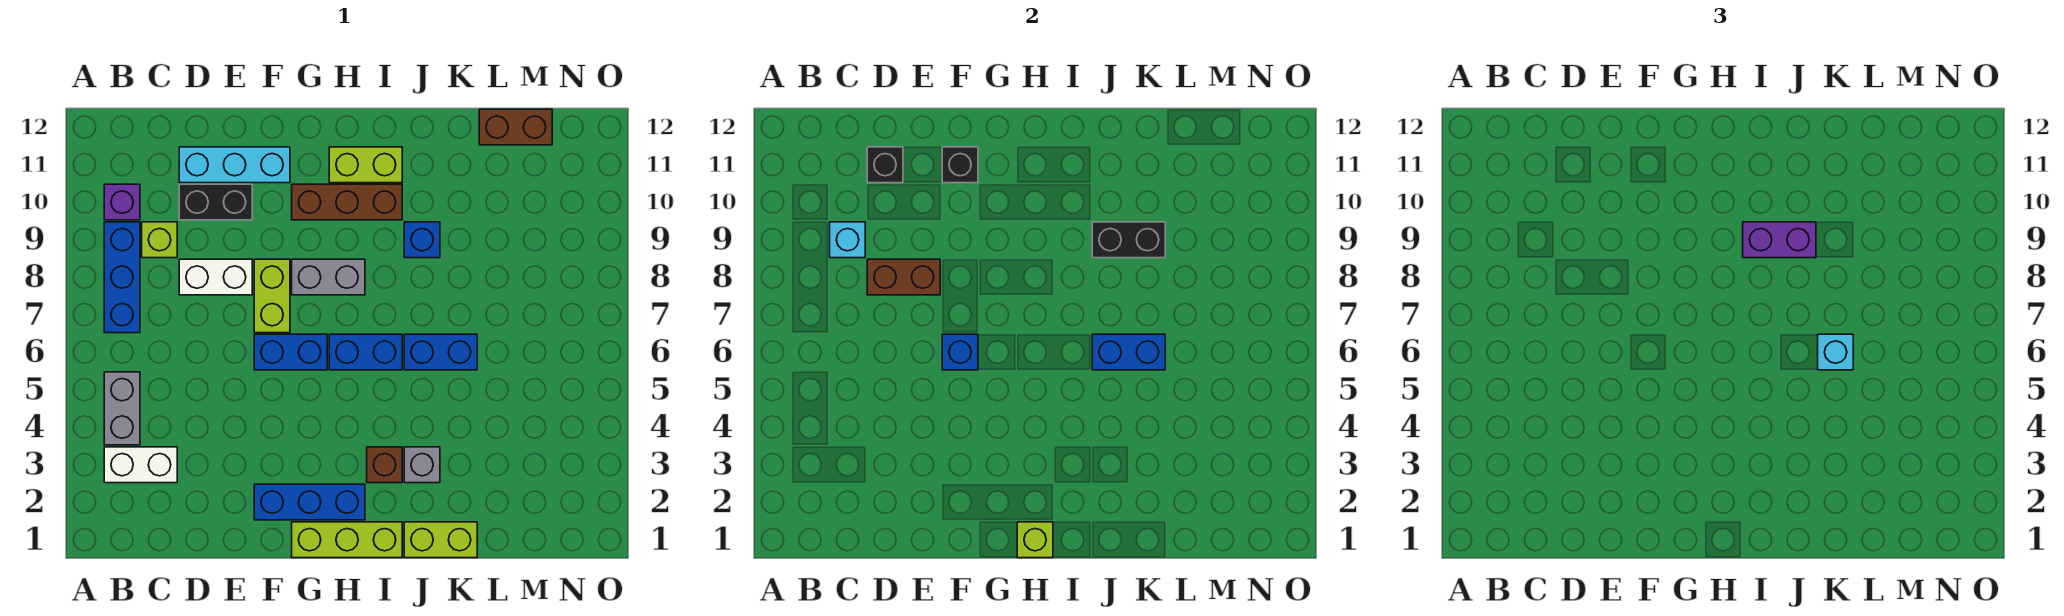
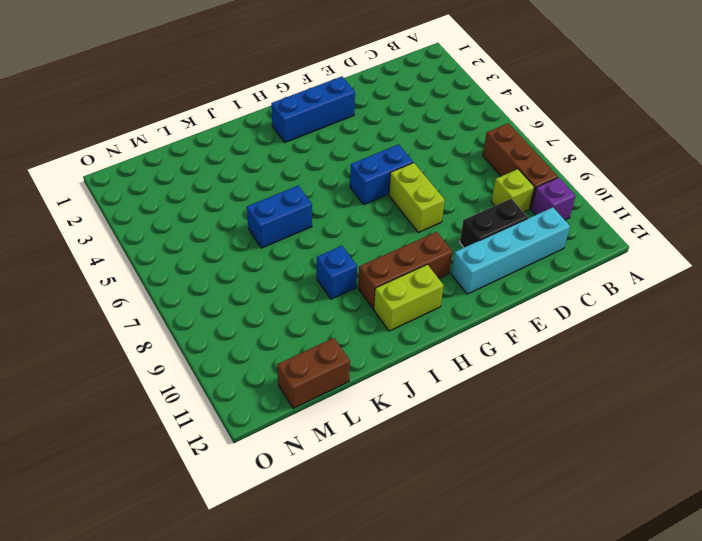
brown 1x3 brick [483,123,558,209] -> blue 1x3 brick [104,222,140,333]
cyan 1x4 brick [451,207,570,294] -> cyan 1x3 brick [179,147,290,183]
none -> white 1x2 brick [104,447,177,483]
none -> grey 1x2 brick [104,372,140,445]
none -> white 1x2 brick [179,259,252,295]
none -> lime 1x3 brick [292,522,402,558]

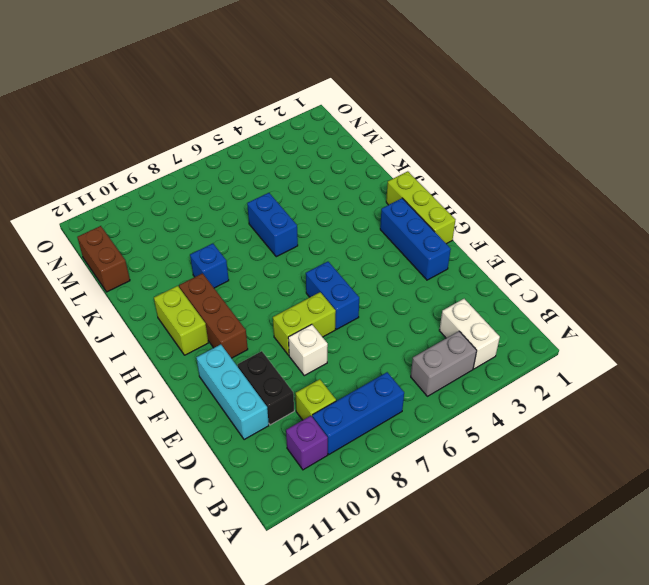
white 1x1 brick [288,324,328,376] -> white 1x2 brick [179,259,252,295]
none -> grey 1x2 brick [292,259,365,295]
none -> blue 1x2 brick [329,334,402,370]
none -> brown 1x1 brick [367,447,402,483]
none -> lime 1x2 brick [404,522,477,558]

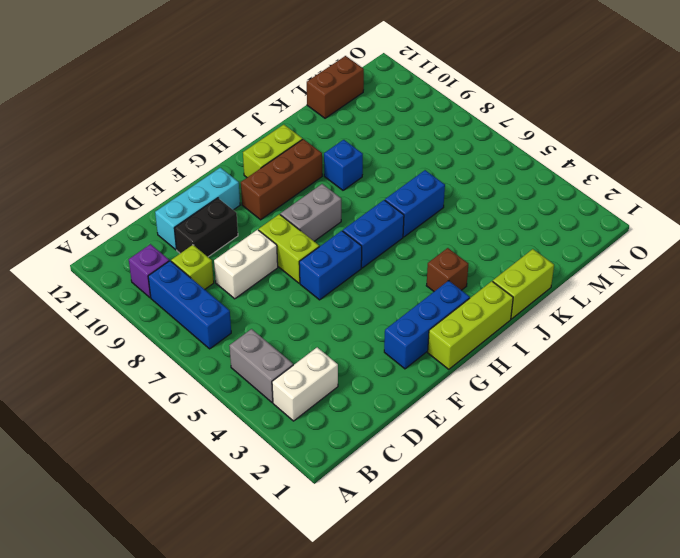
none -> grey 1x1 brick [404,447,440,483]
none -> cyan 1x1 brick [830,222,865,258]
none -> brown 1x2 brick [867,259,940,295]
none -> black 1x1 brick [867,147,903,183]

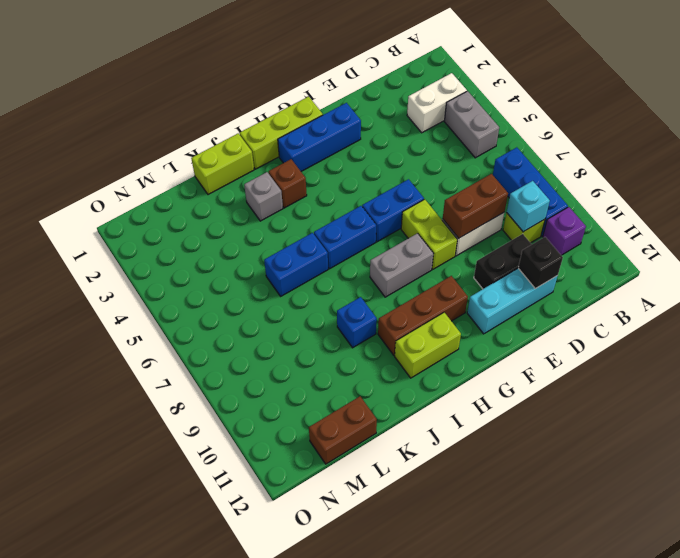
none -> blue 1x1 brick [942,334,978,370]
none -> black 1x1 brick [942,147,978,183]
none -> lime 1x1 brick [1017,522,1053,558]
none -> blue 1x2 brick [1092,334,1165,370]

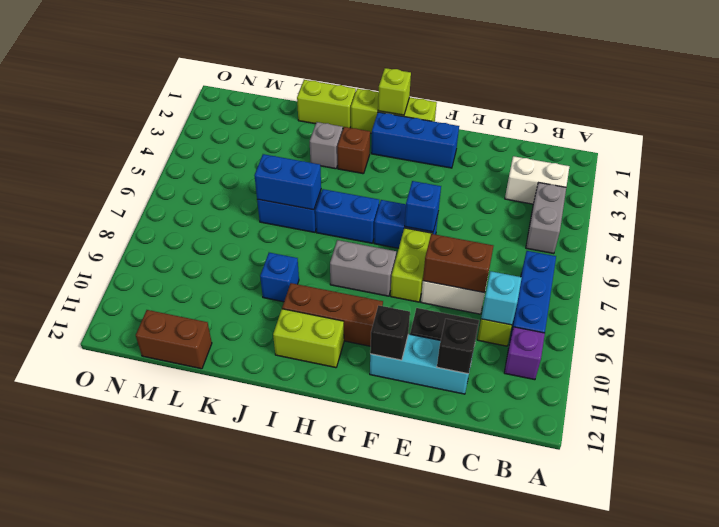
none -> black 1x2 brick [1092,222,1165,258]
none -> purple 1x2 brick [1743,222,1816,258]
none -> cyan 1x1 brick [1818,334,1853,370]

